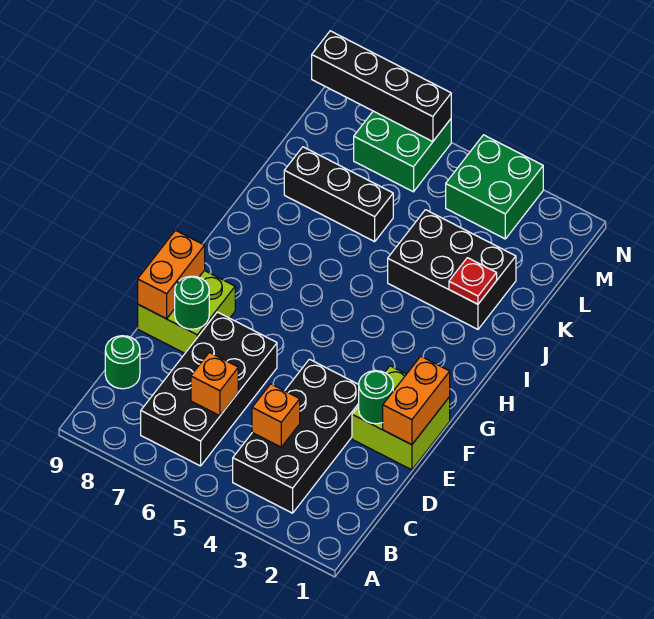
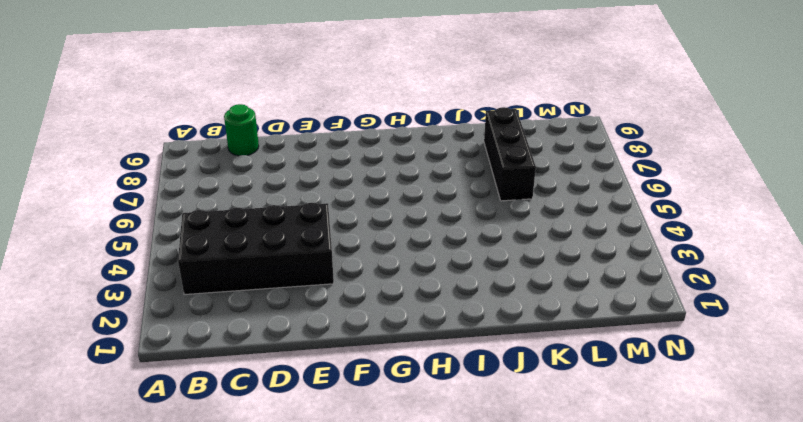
none -> black 2x4 brick [141,312,277,466]
none -> lime 2x2 brick [352,366,450,470]
none -> lime 2x2 brick [138,270,235,353]

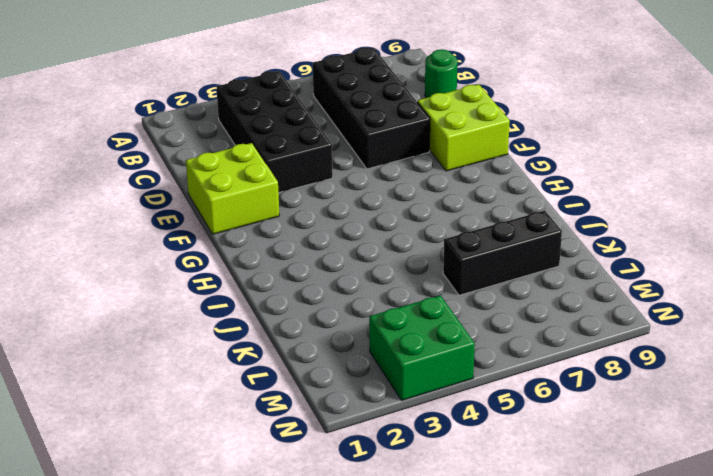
none -> black 2x3 brick [388,210,516,329]
none -> green 2x2 brick [354,111,451,192]
none -> orange 1x1 brick [252,384,300,447]

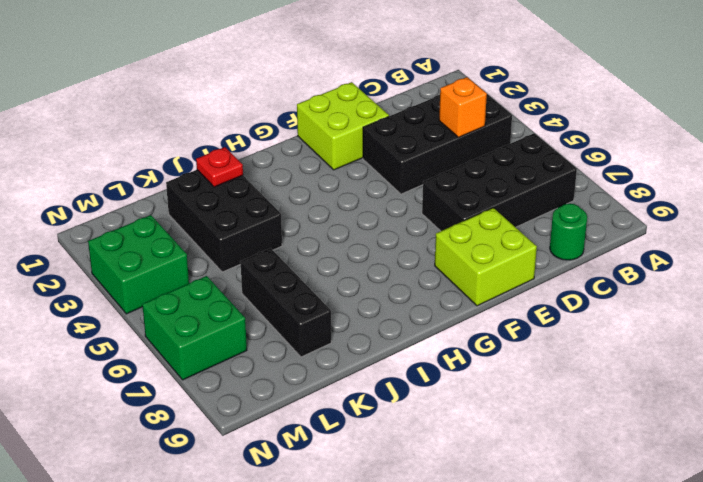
none -> orange 1x1 brick [191,352,238,416]
none -> orange 1x2 brick [383,356,450,445]
none -> green 1x1 round brick [359,371,393,424]

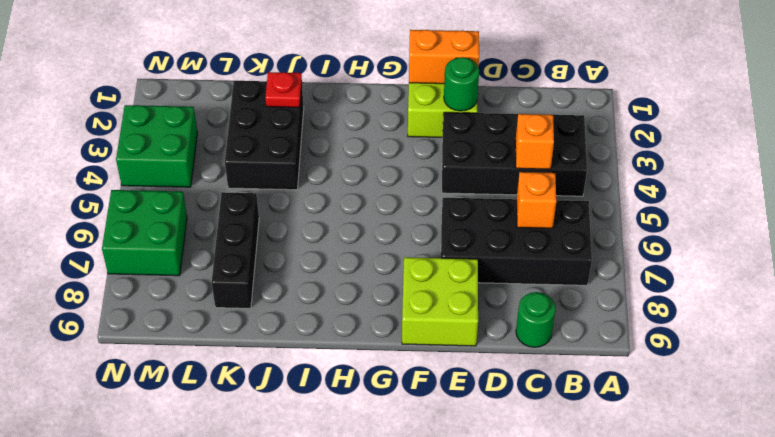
none -> green 1x1 round brick [175,276,209,329]
none -> orange 1x2 brick [138,230,205,319]
none -> black 1x4 brick [312,31,451,142]

